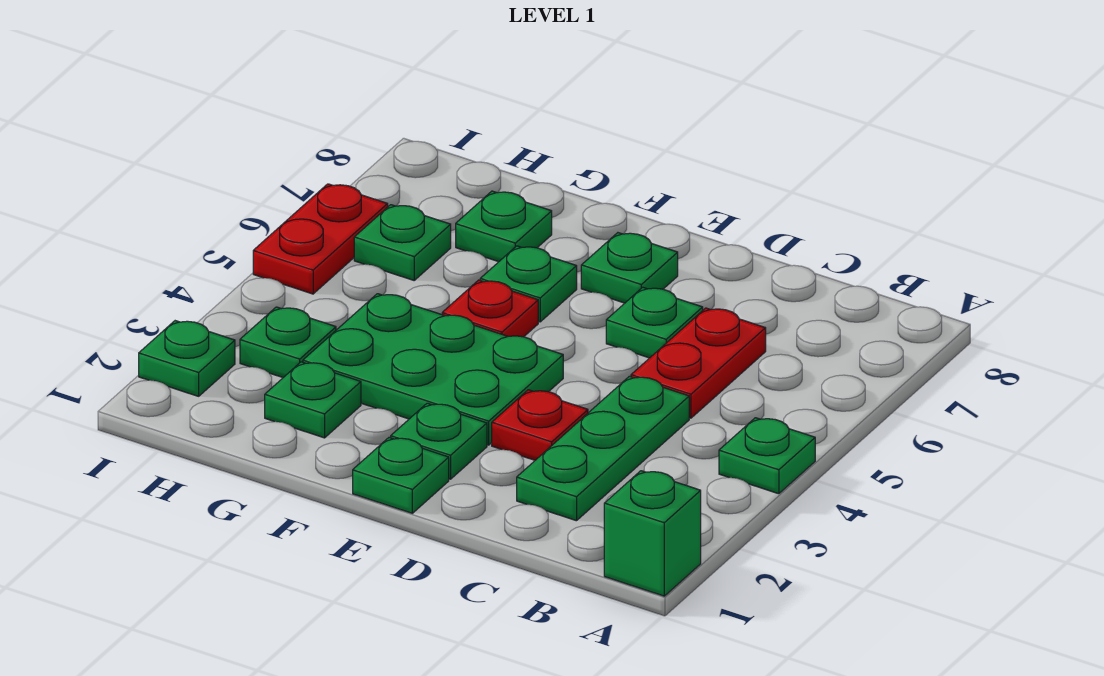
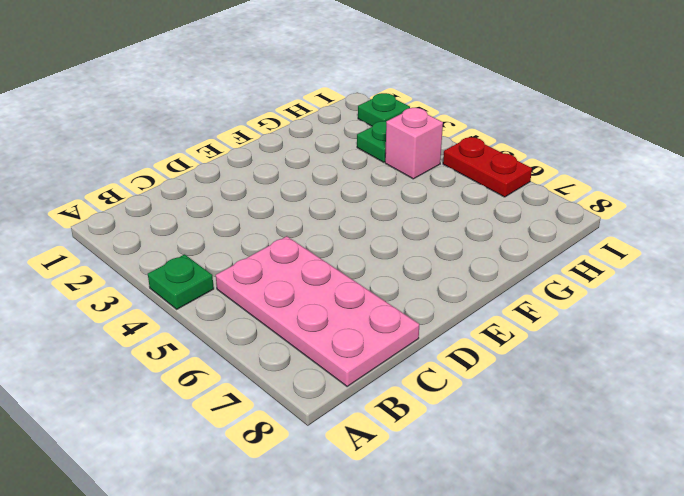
pink 2x4 plate [216,236,419,387] -> red 1x2 plate [631,308,766,418]
pink 1x1 brick [385,108,443,179] -> none
none -> green 1x1 brick [604,471,701,596]
none -> green 1x3 plate [517,376,689,521]
none -> red 1x1 plate [492,390,588,460]

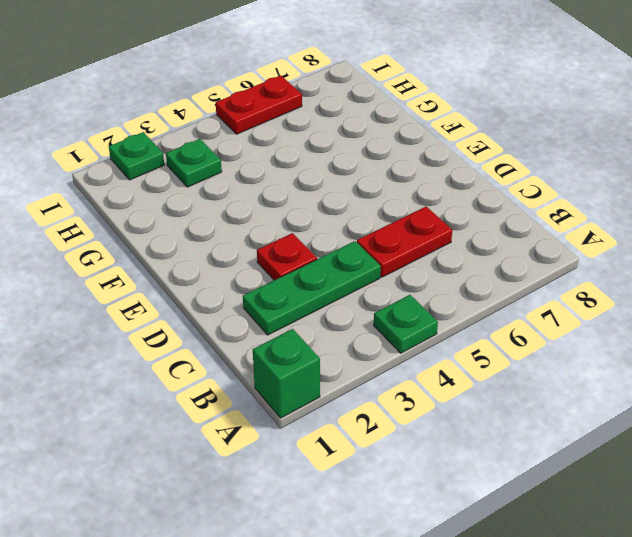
none -> green 1x1 plate [606,287,703,358]
none -> green 1x1 plate [353,438,449,513]
none -> green 1x1 plate [391,403,487,479]

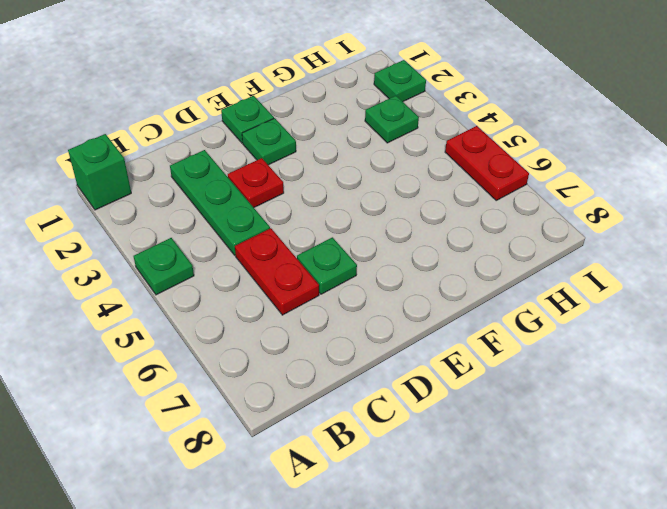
none -> green 2x3 plate [303,294,563,445]
none -> green 1x1 plate [581,233,678,303]
none -> red 1x1 plate [442,280,538,337]

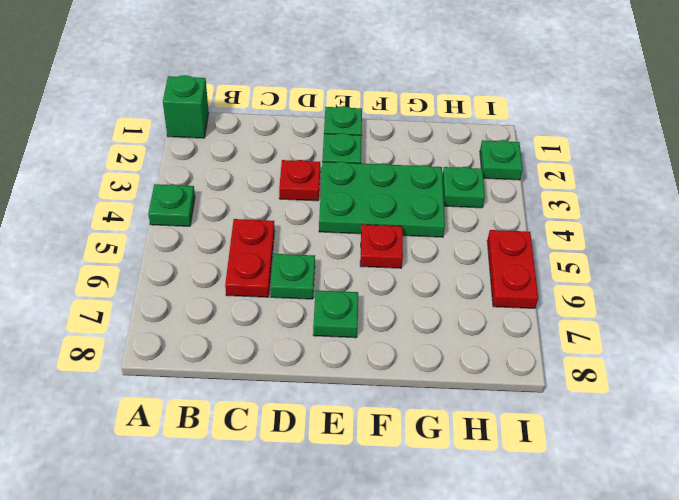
none -> green 1x3 plate [517,376,689,521]
none -> green 1x1 plate [480,246,577,322]
none -> green 1x1 plate [265,362,361,438]

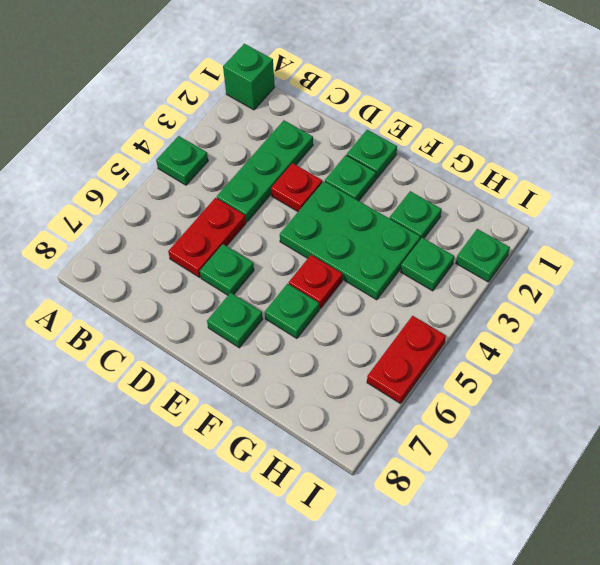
none -> green 1x1 plate [456,191,552,262]
none -> green 1x1 plate [354,205,451,280]

